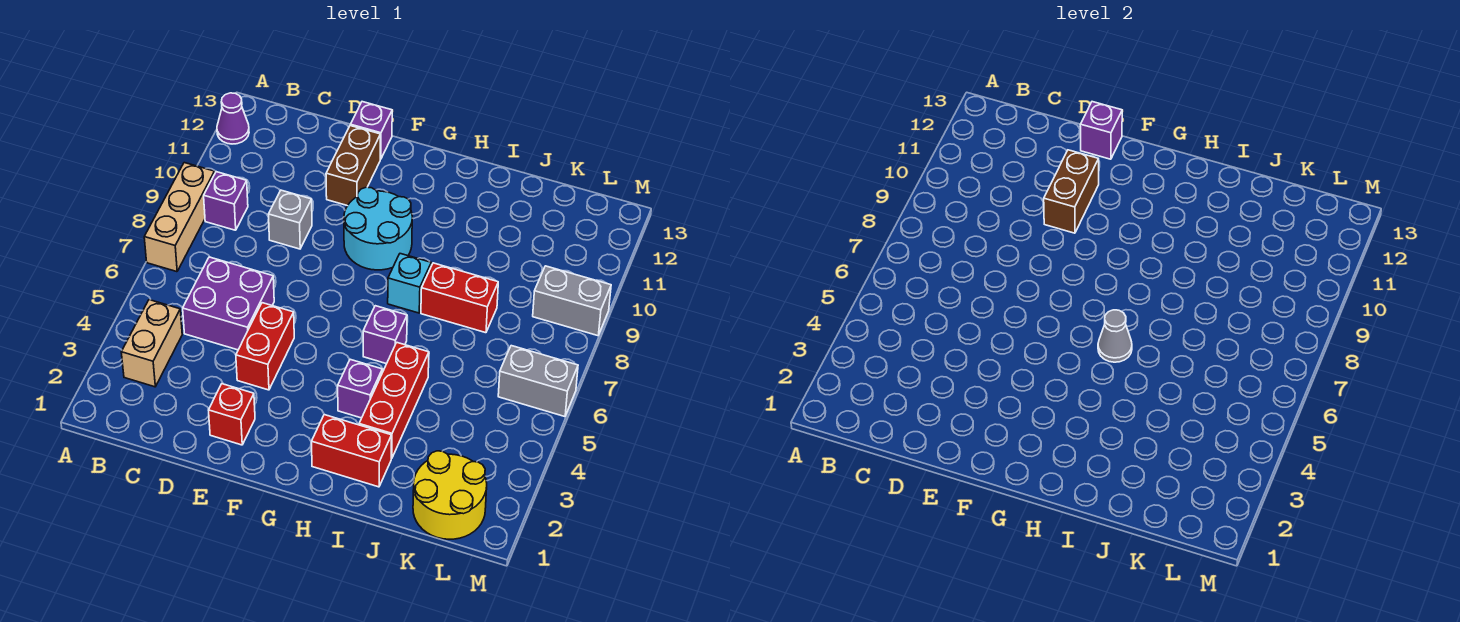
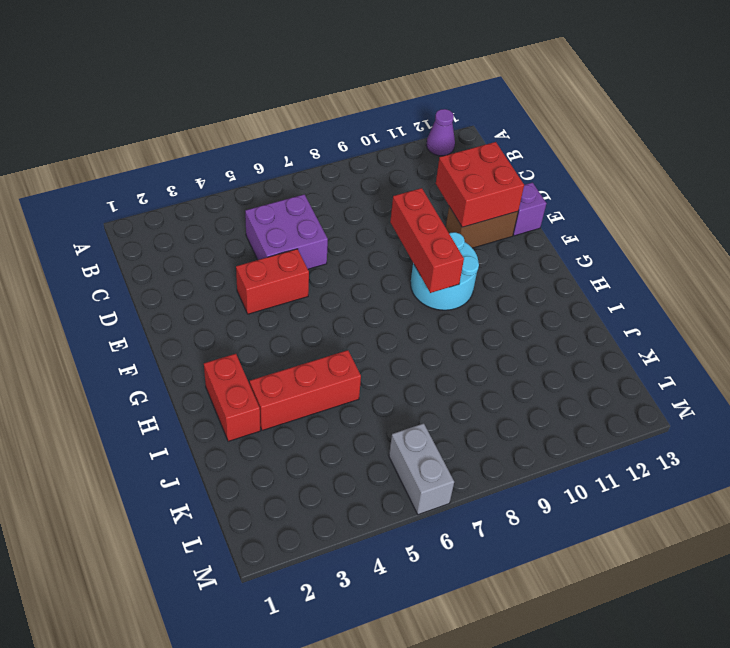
red 2x2 brick [436,142,524,227] -> brown 1x2 brick [1044,150,1099,233]
red 1x3 brick [390,188,464,293] -> none
none -> tan 1x3 brick [144,163,215,272]
none -> tan 1x2 brick [121,300,182,387]
none -> purple 1x1 brick [204,172,248,230]

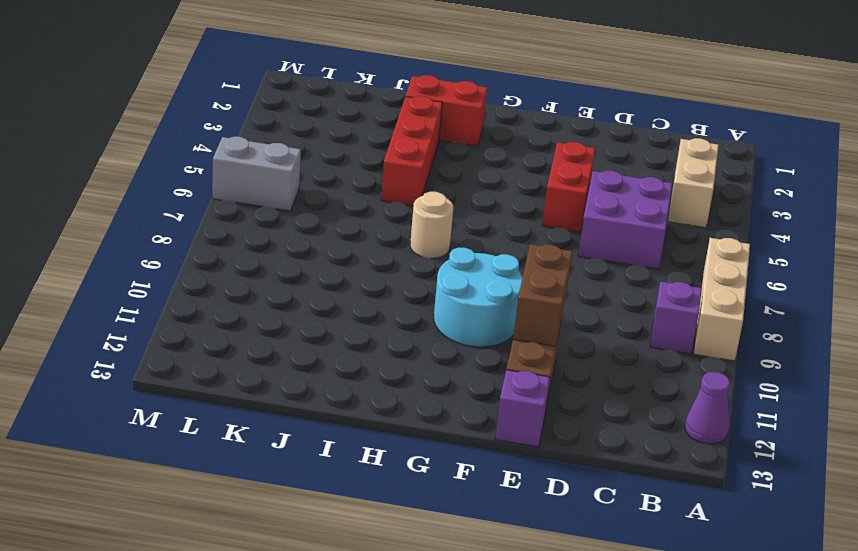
tan 1x1 round brick [410,192,453,258] -> none
none -> grey 1x1 brick [269,190,312,249]
none -> red 1x1 brick [209,384,255,445]
none -> purple 1x1 brick [338,359,382,418]

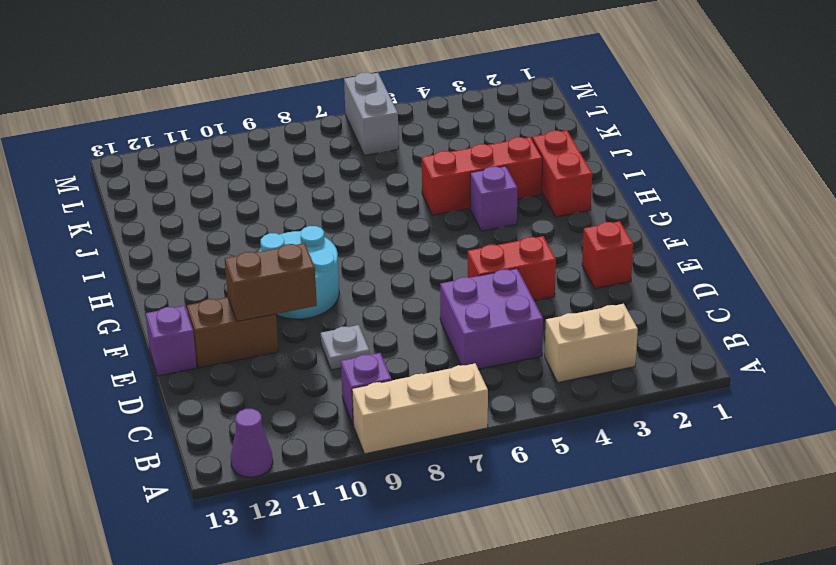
grey 1x1 plate [321,325,370,370] -> grey 1x1 brick [269,190,312,249]
none -> purple 1x1 brick [363,306,407,364]
none -> cyan 1x1 brick [388,254,432,313]
none -> red 1x2 brick [421,263,498,333]

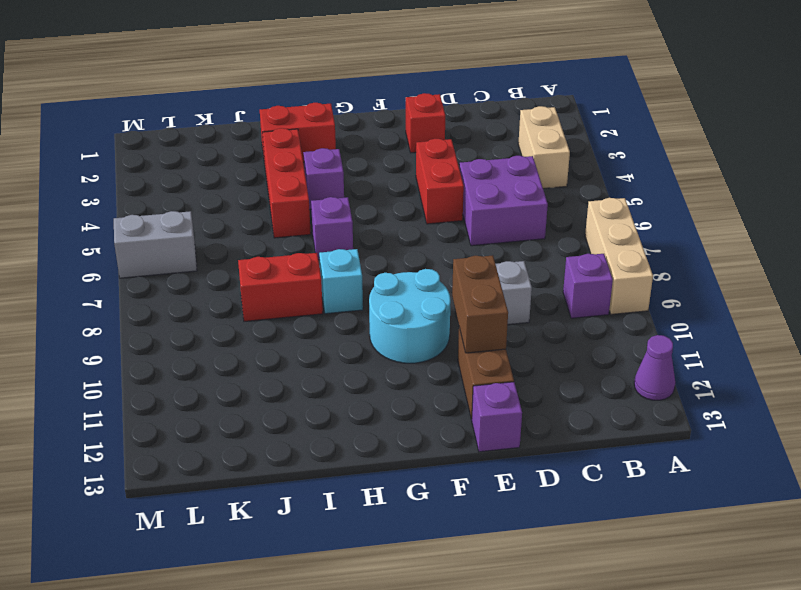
none -> yellow 2x2 round brick [413,451,487,539]
none -> grey 1x2 brick [533,266,611,336]
none -> purple 1x1 brick [1080,102,1122,159]

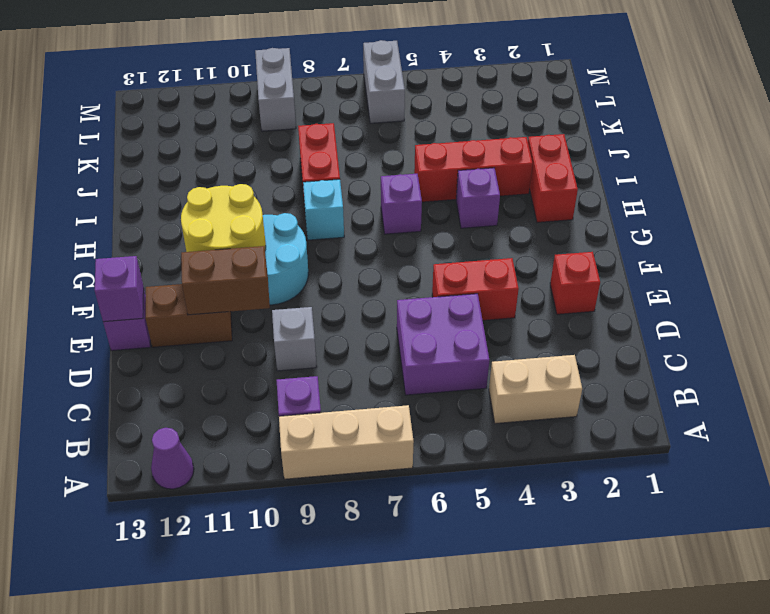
yellow 2x2 round brick [181,184,266,252] -> yellow 2x2 round brick moved to [413,451,487,539]
none -> grey 1x1 cone [1098,310,1132,362]

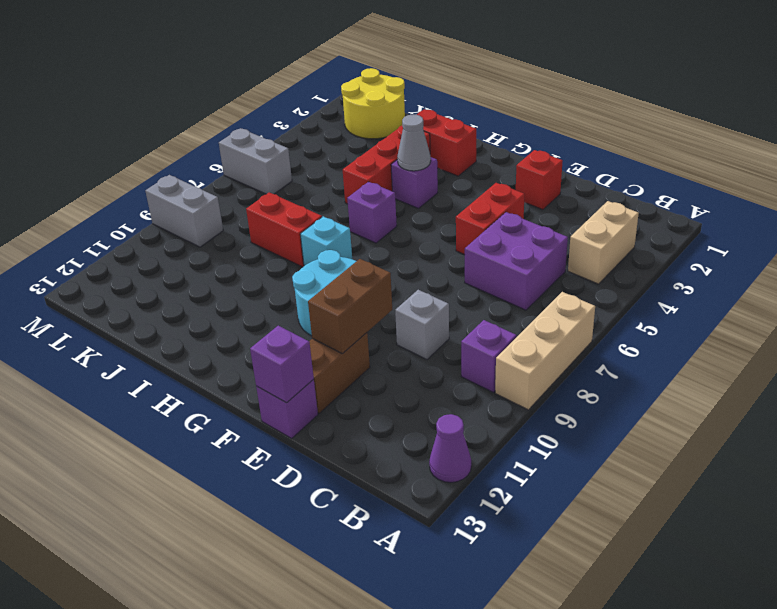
grey 1x1 cone [397,114,431,171] -> grey 1x1 cone moved to [1098,310,1132,362]

